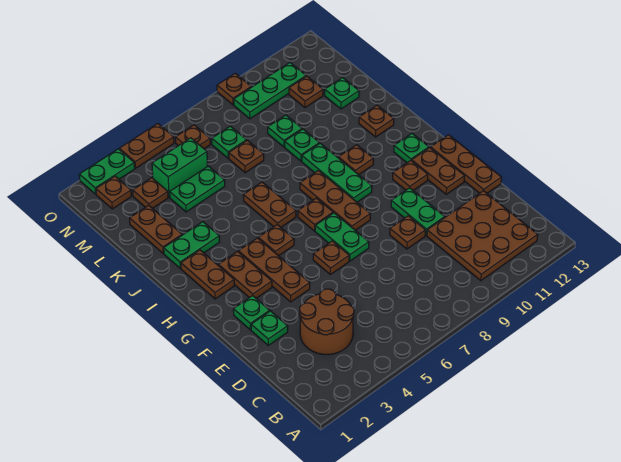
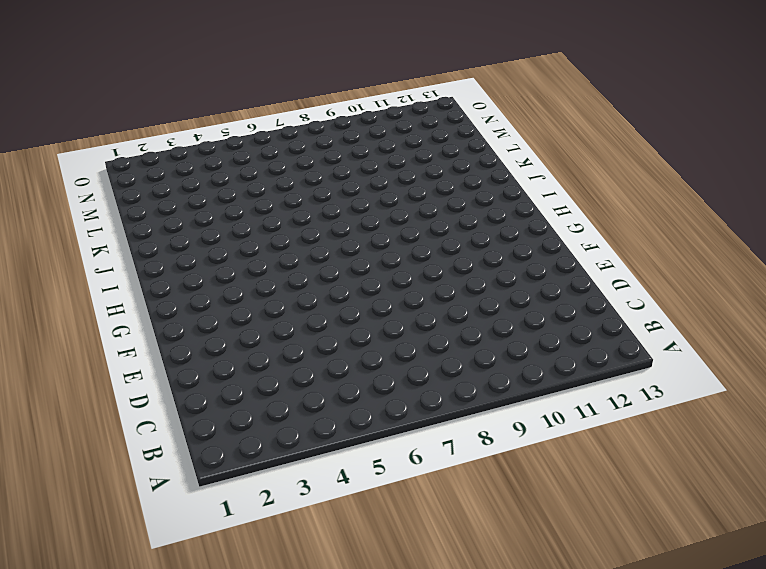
none -> brown 3x3 plate [427,191,538,281]
none -> brown 2x2 round brick [300,289,354,354]
none -> green 1x1 plate [251,311,288,345]
none -> brown 1x1 plate [390,216,425,249]

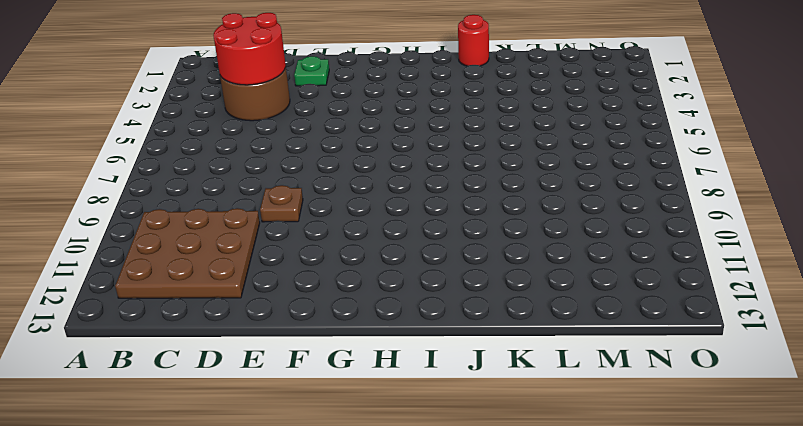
red 2x2 round brick [213,13,286,85] -> none
red 1x1 round brick [458,15,489,66] -> none
none -> green 1x2 plate [391,188,445,236]
none -> brown 1x3 plate [431,135,501,193]
none -> green 1x1 plate [233,296,270,330]
none -> brown 1x3 plate [239,238,310,302]

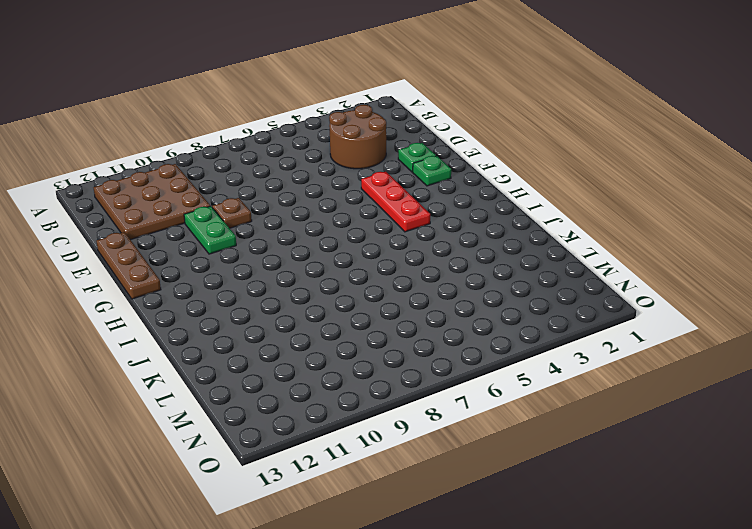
red 1x3 plate [361,172,430,232] -> brown 1x3 plate [239,238,310,302]
none -> brown 1x1 plate [313,241,349,274]
none -> green 1x2 plate [315,213,369,261]
none -> brown 1x2 plate [412,148,465,194]
none -> brown 1x2 plate [218,252,272,298]

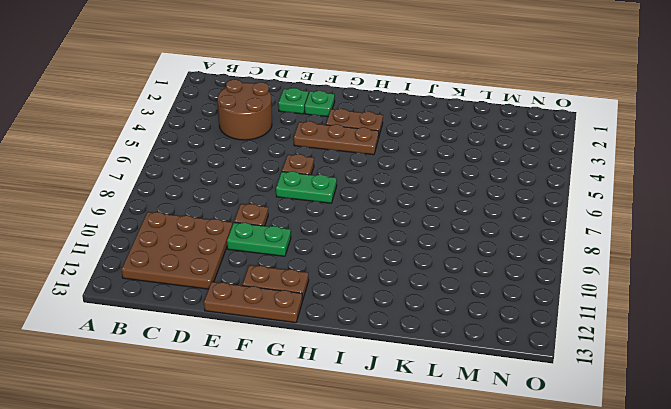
none -> brown 1x3 plate [300,171,370,230]
none -> brown 1x1 plate [393,161,428,190]
none -> brown 1x2 plate [181,250,234,299]
none -> brown 1x1 plate [258,225,294,256]

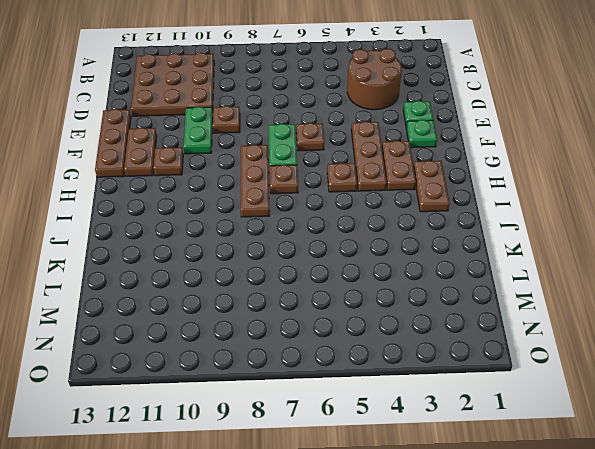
none -> green 1x3 plate [302,143,372,202]
none -> green 1x1 plate [394,134,429,163]
none -> brown 1x2 plate [243,182,296,227]
none -> brown 1x1 plate [338,145,373,175]

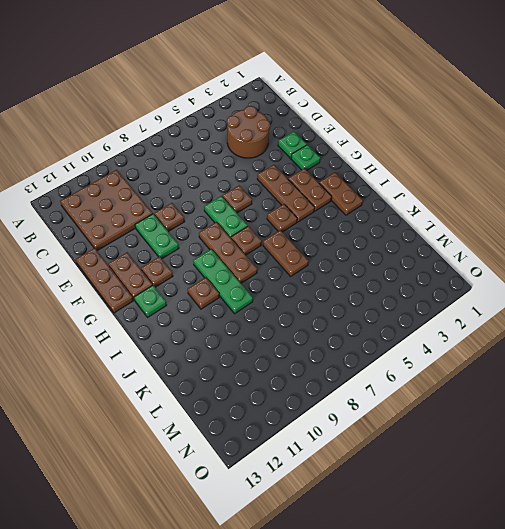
none -> green 1x2 plate [164,222,219,268]
none -> brown 1x1 plate [359,105,394,137]
none -> brown 1x2 plate [130,205,182,253]
none -> green 1x1 plate [285,129,319,161]

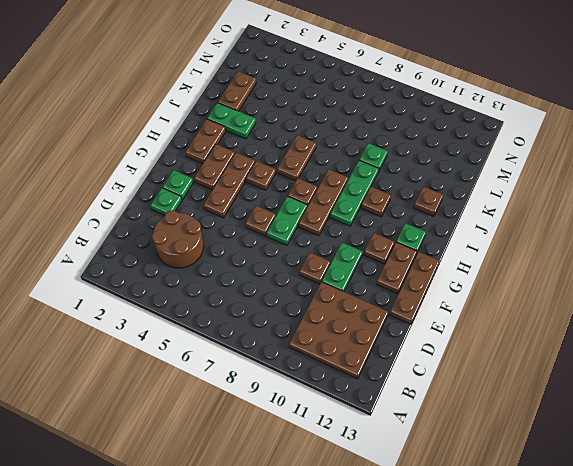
none -> green 1x2 plate [170,166,225,212]
none -> brown 1x1 plate [229,140,264,173]
none -> green 1x1 plate [268,115,302,147]
none -> green 1x1 plate [325,78,359,109]

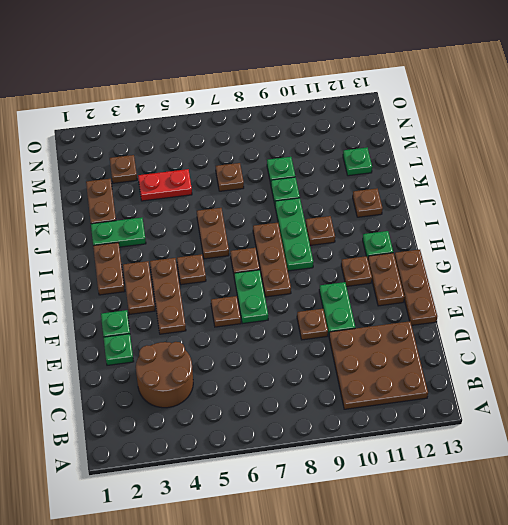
red 1x2 plate [138,169,192,201] -> green 1x2 plate [170,166,225,212]
none -> green 1x2 brick [152,138,207,197]
none -> green 1x1 plate [212,126,247,158]
none -> brown 1x1 plate [289,76,323,108]
none -> brown 1x1 plate [96,176,131,209]

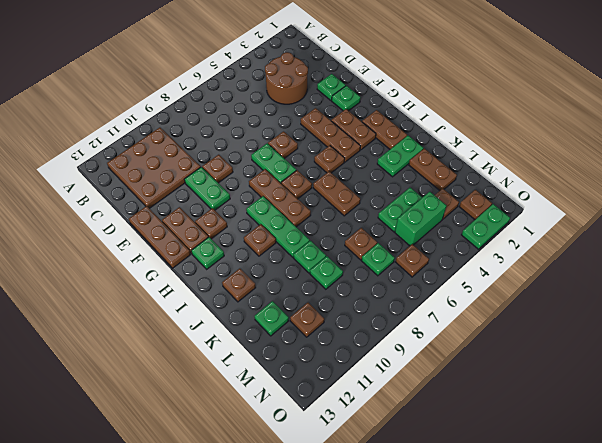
none -> green 1x3 plate [234,63,306,119]
none -> brown 1x2 plate [119,124,174,168]
none -> brown 1x1 plate [217,74,251,105]

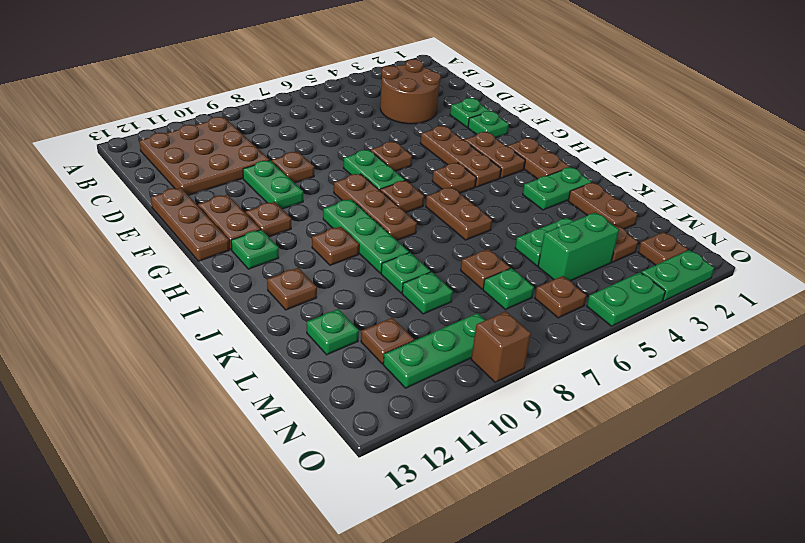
green 1x2 plate [587,272,665,326] -> brown 1x2 plate [119,124,174,168]
brown 1x1 brick [471,311,531,382] -> brown 1x1 plate [217,74,251,105]

